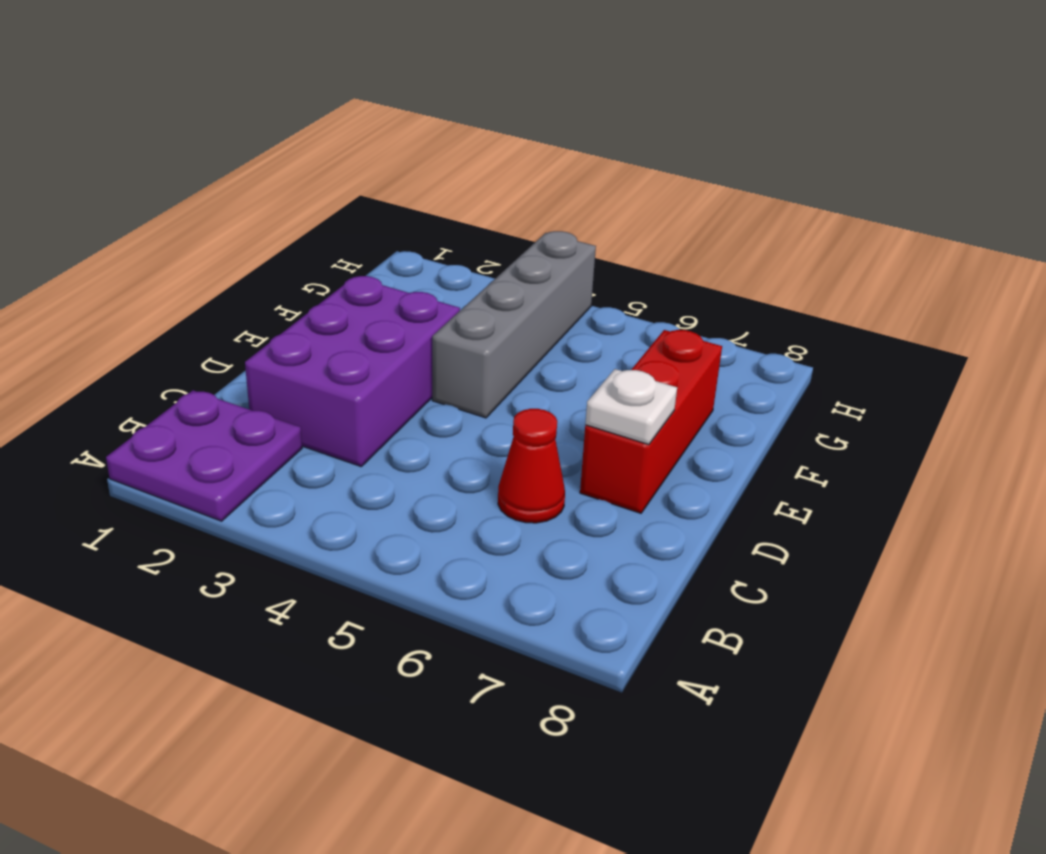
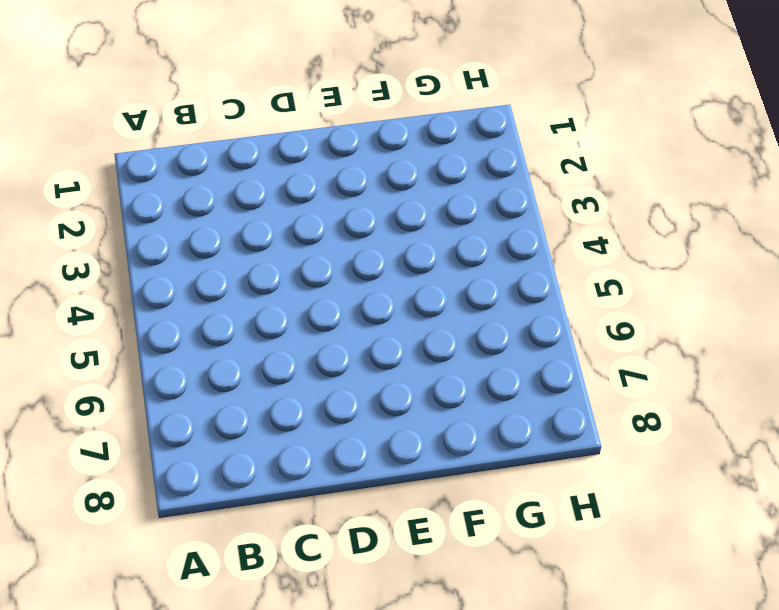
none -> purple 2x2 plate [106,390,302,521]
none -> purple 2x3 brick [245,276,460,467]

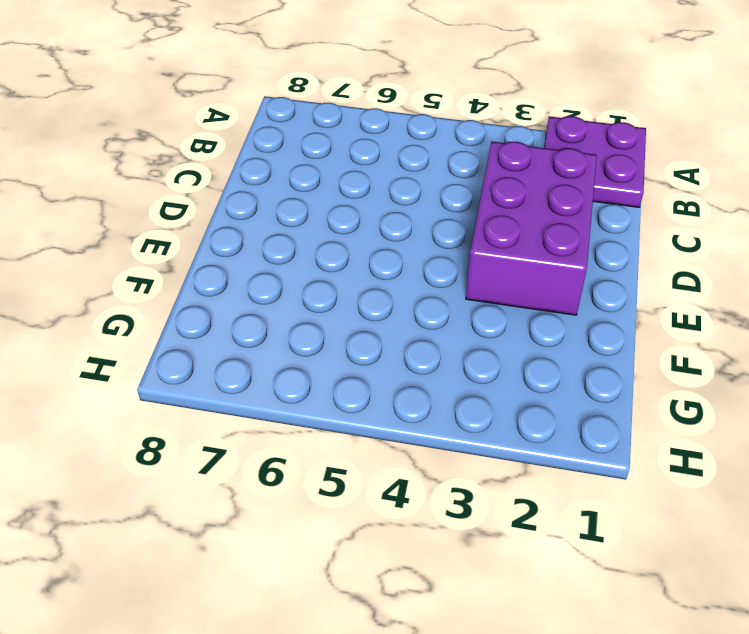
none -> red 1x1 cone [498,409,565,523]
none -> red 1x3 brick [580,330,722,513]

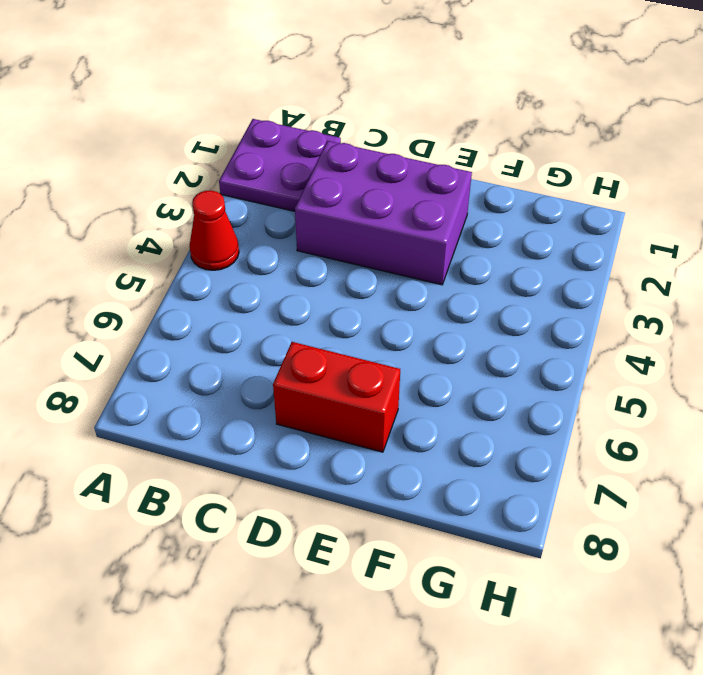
red 1x1 cone [190,191,239,270] -> red 1x1 cone moved to [498,409,565,523]
red 1x2 brick [273,342,400,452] -> red 1x3 brick [580,330,722,513]
none -> grey 1x4 brick [432,231,596,418]
none -> white 1x1 plate [585,369,677,445]

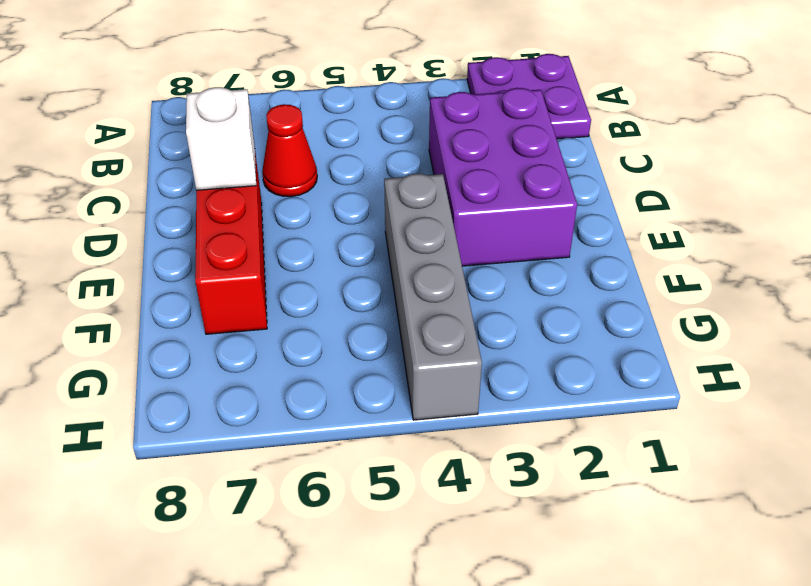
white 1x1 brick [186,87,256,190] -> white 1x1 plate [585,369,677,445]

